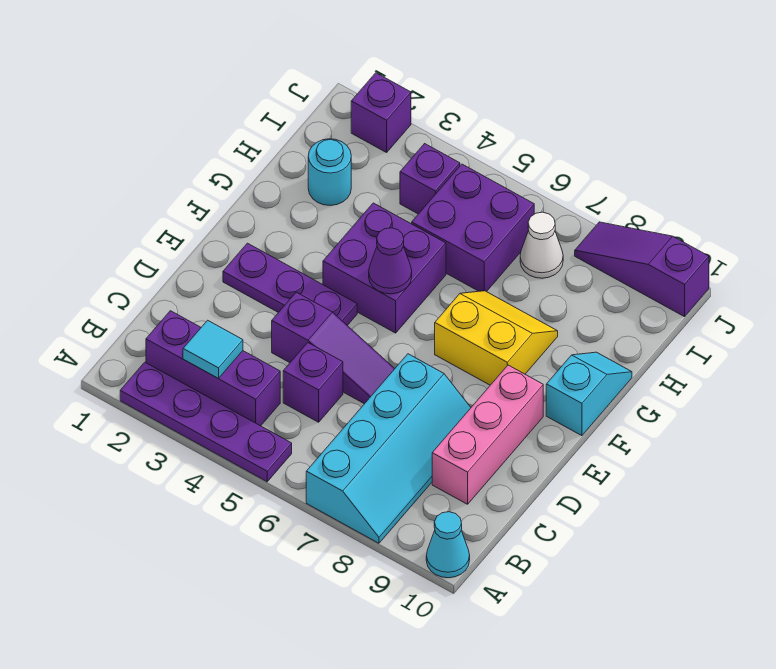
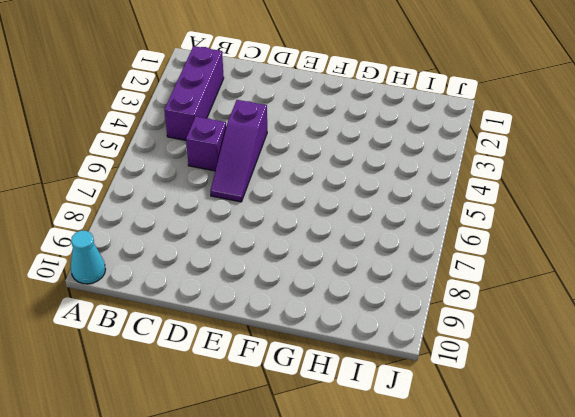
none -> purple 1x4 plate [120,362,292,482]
none -> cyan 2x4 slope [306,354,471,543]
none -> pink 1x3 brick [432,365,543,504]

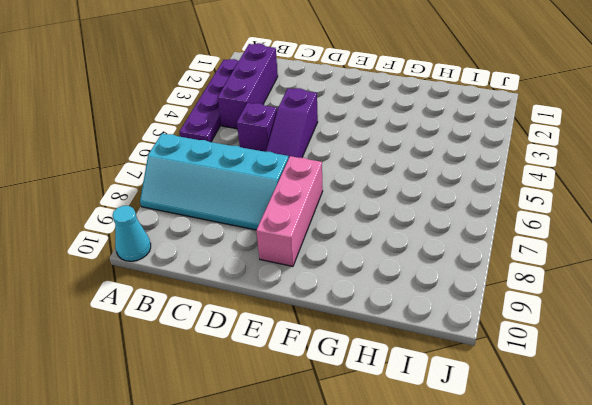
pink 1x3 brick [256,156,323,266] -> pink 1x3 brick turned to [432,365,543,504]
none -> purple 1x3 plate [223,243,357,326]
none -> purple 2x2 brick [323,203,446,333]
none -> yellow 2x2 slope [435,291,558,385]

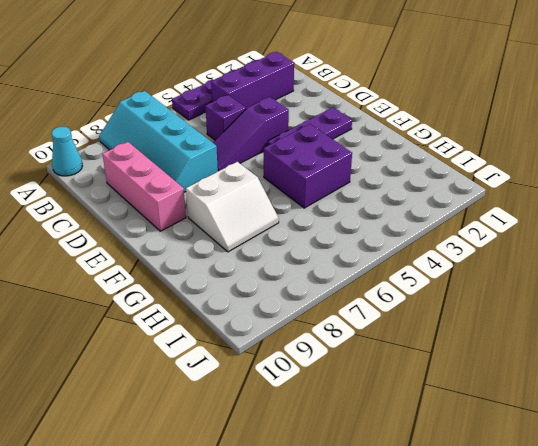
white 2x2 slope [186,162,279,252] -> yellow 2x2 slope [435,291,558,385]
none -> cyan 1x2 slope [546,352,632,436]
none -> cyan 1x1 round brick [308,139,351,206]
none -> purple 2x2 brick [412,164,534,292]

